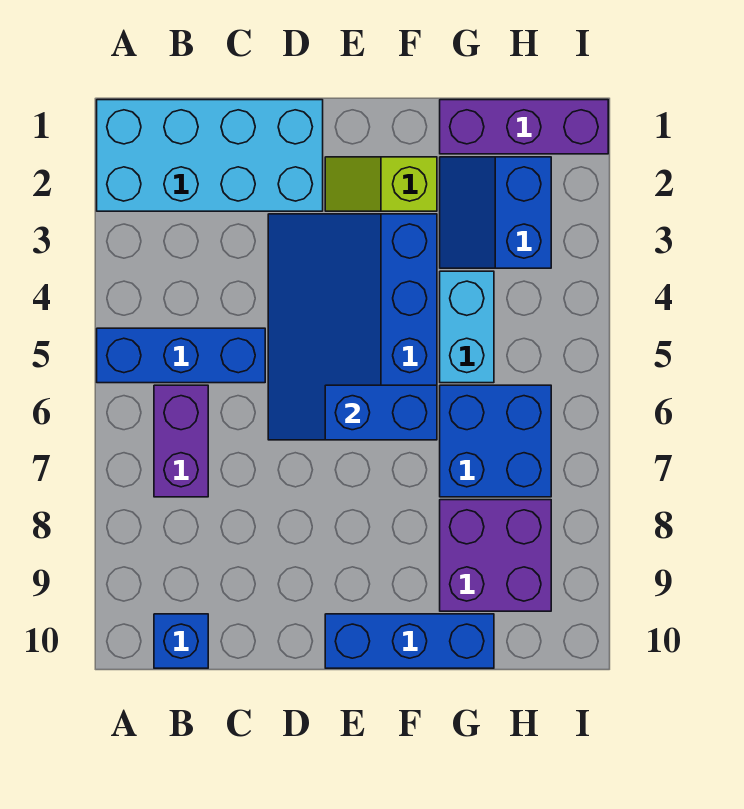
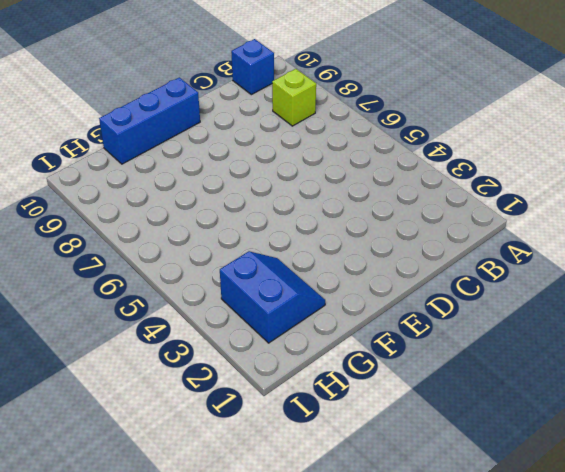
lime 1x1 brick [272,69,316,126] -> none
none -> cyan 2x4 brick [97,100,323,211]
none -> blue 1x3 brick [97,328,265,383]
none -> purple 1x2 brick [154,385,208,497]

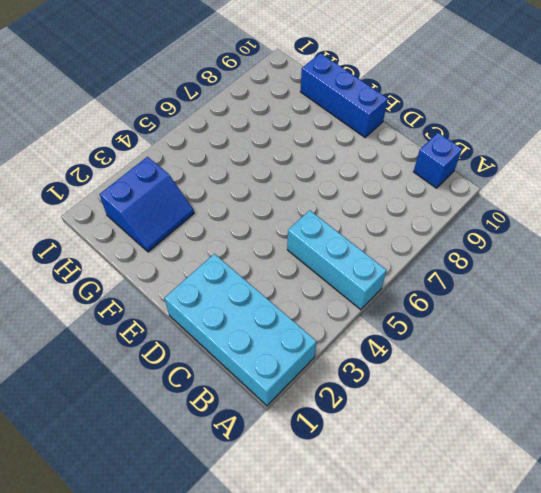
cyan 1x3 brick [287,210,387,310] -> blue 1x3 brick [97,328,265,383]
none -> purple 1x2 brick [154,385,208,497]
none -> blue 3x4 slope [268,214,437,440]
none -> lime 1x2 slope [325,157,437,211]

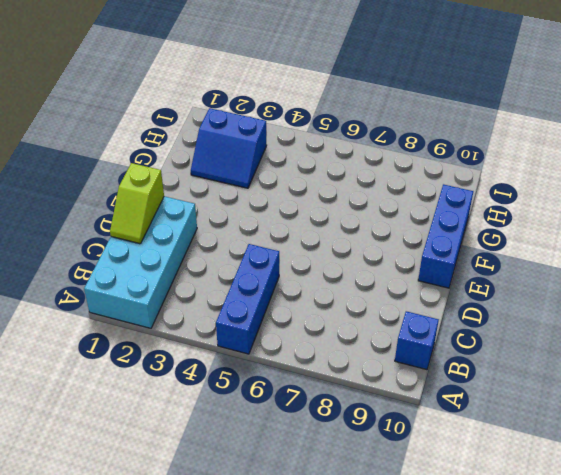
lime 1x2 slope [110,163,164,244] -> lime 1x2 slope moved to [325,157,437,211]
none -> purple 1x2 brick [154,385,208,497]
none -> blue 3x4 slope [268,214,437,440]
none -> purple 1x3 brick [440,100,608,154]

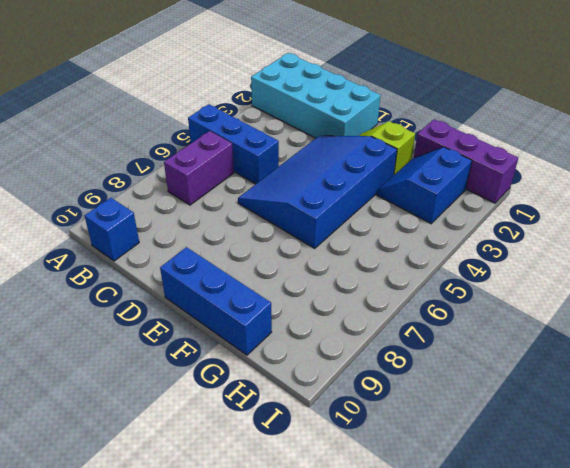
none -> cyan 1x2 brick [440,271,494,383]
none -> blue 2x2 brick [440,385,551,497]
none -> purple 2x2 brick [440,500,551,611]

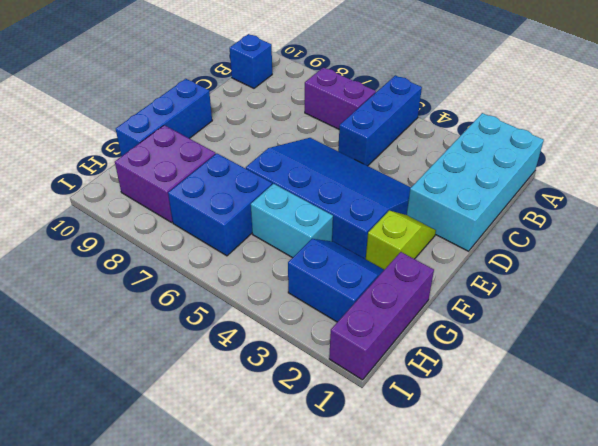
none -> blue 1x2 brick [325,385,437,440]

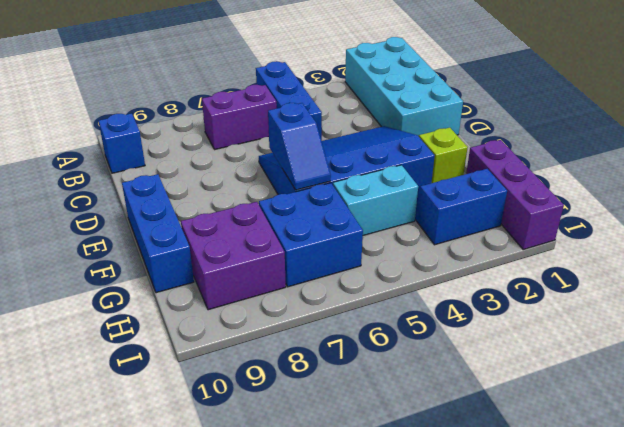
blue 1x2 slope [268,103,331,190] -> blue 1x2 brick [325,385,437,440]

